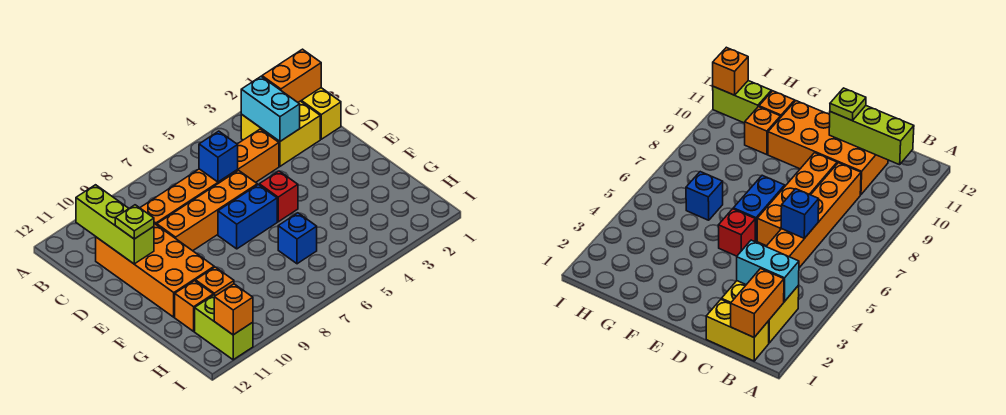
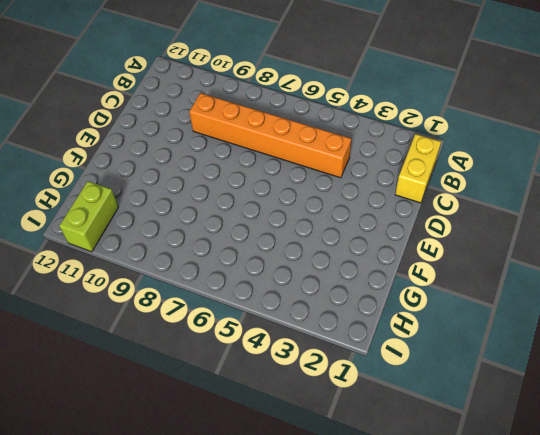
none -> yellow 2x2 brick [241,101,320,166]
none -> orange 2x4 brick [96,223,214,317]
none -> orange 1x4 brick [157,170,257,251]

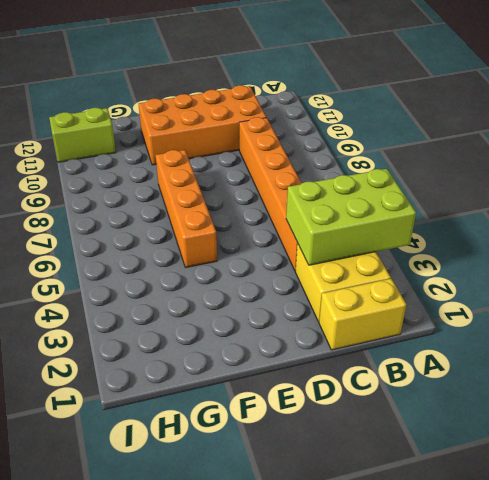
lime 2x3 brick [286,169,416,265] -> cyan 1x2 brick [241,77,300,141]
orange 1x4 brick [156,150,217,268] -> orange 1x4 brick moved to [157,170,257,251]
none -> red 1x1 brick [259,171,298,222]
none -> blue 1x2 brick [218,185,277,249]
none -> blue 1x1 brick [278,213,317,264]

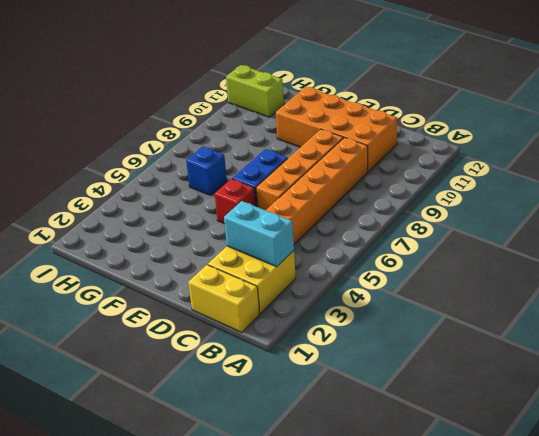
none -> orange 1x1 brick [195,267,234,296]
none -> orange 1x1 brick [175,281,213,331]
none -> orange 1x2 brick [262,49,321,102]

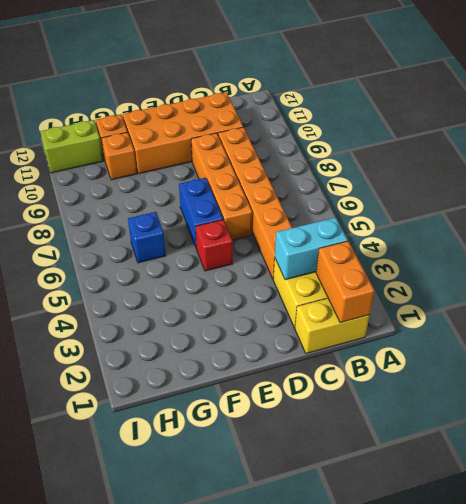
none -> lime 1x3 brick [76,185,154,264]
none -> blue 1x1 brick [199,131,238,182]
none -> orange 1x1 brick [214,284,253,335]

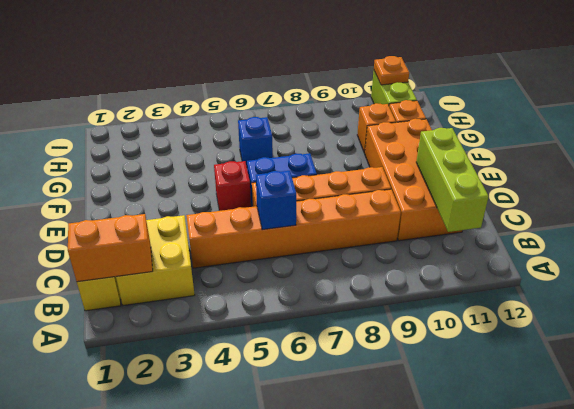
orange 1x1 plate [374,56,409,85] -> orange 1x1 brick [214,284,253,335]
none -> cyan 1x2 brick [241,77,300,141]
none -> lime 1x1 plate [115,205,154,239]

